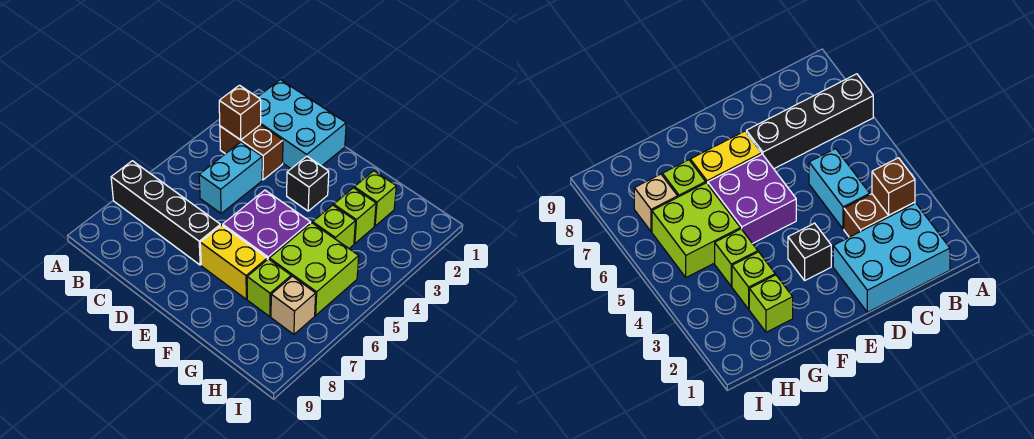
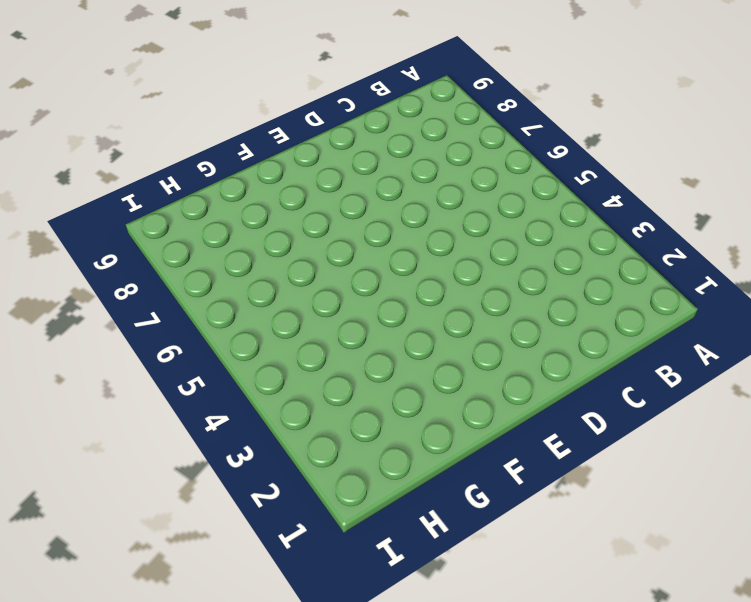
none -> black 1x4 brick [111,161,220,265]
none -> cyan 2x3 brick [258,80,346,169]
none -> brown 1x2 brick [220,125,283,180]

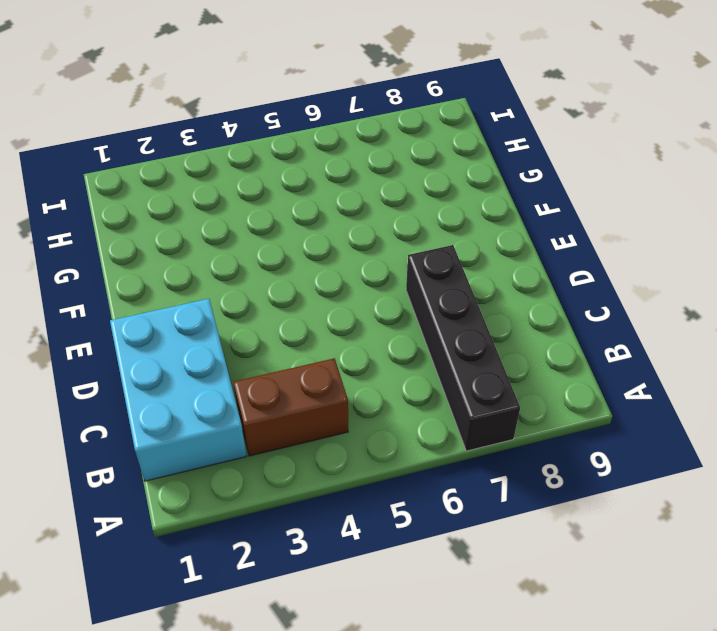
brown 1x2 brick [233,358,348,456] -> brown 1x2 brick turned to [220,125,283,180]
none -> cyan 1x2 brick [199,142,262,213]
none -> black 1x1 brick [287,156,329,211]
none -> purple 2x2 brick [223,190,310,260]

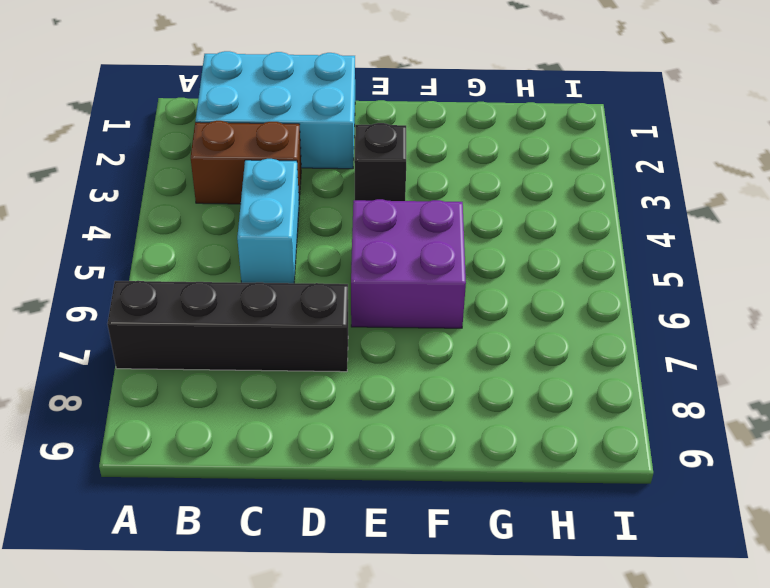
none -> yellow 1x2 brick [200,225,267,299]
none -> lime 1x1 brick [354,171,396,226]
none -> lime 1x1 brick [334,188,376,244]

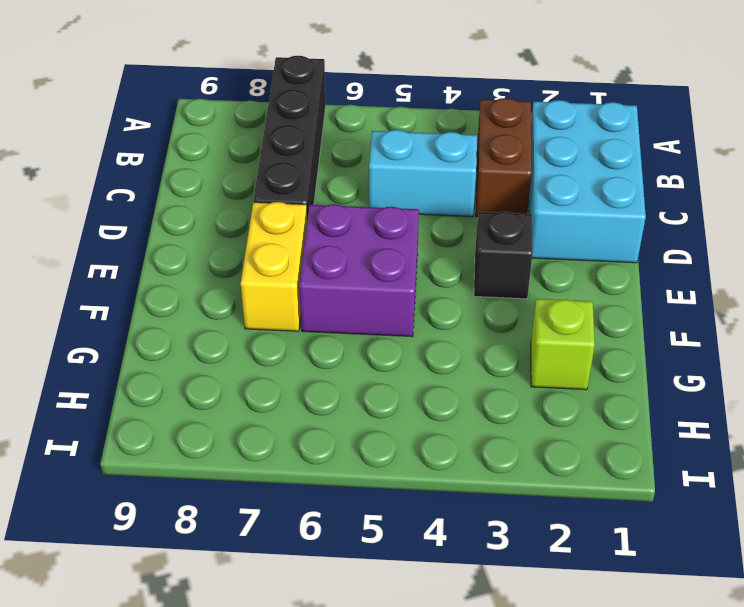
none -> lime 1x1 brick [334,188,376,244]
none -> lime 1x1 brick [313,205,355,248]
none -> lime 2x2 brick [269,223,359,315]

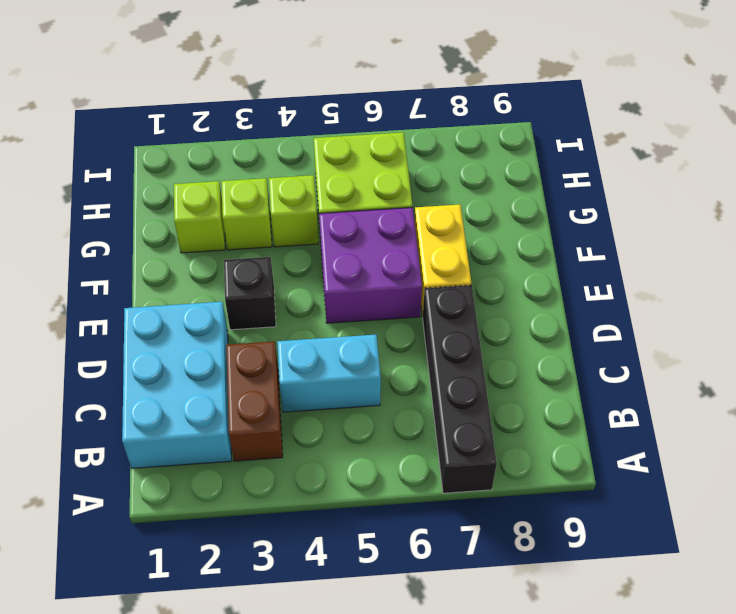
none -> lime 1x1 brick [247,259,291,317]
none -> tan 1x1 brick [271,276,316,334]
none -> brown 1x1 brick [219,85,261,140]

